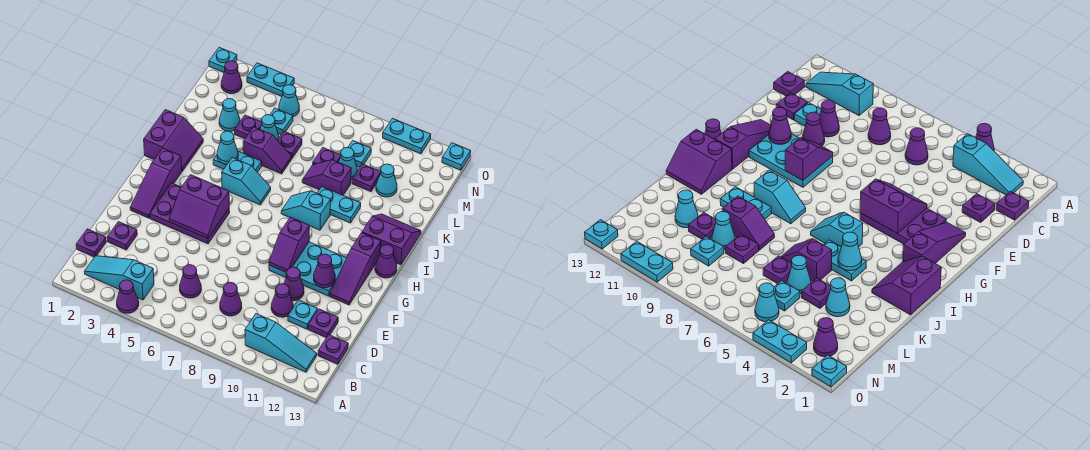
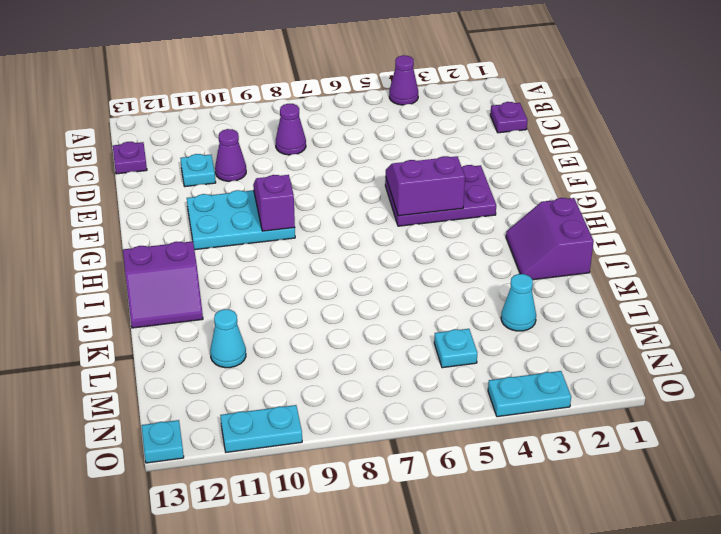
none -> cyan 1x3 slope [85,256,154,300]
none -> cyan 1x3 slope [245,314,317,372]
none -> purple 1x1 cone [180,265,201,298]
none -> purple 1x1 plate [107,222,137,250]

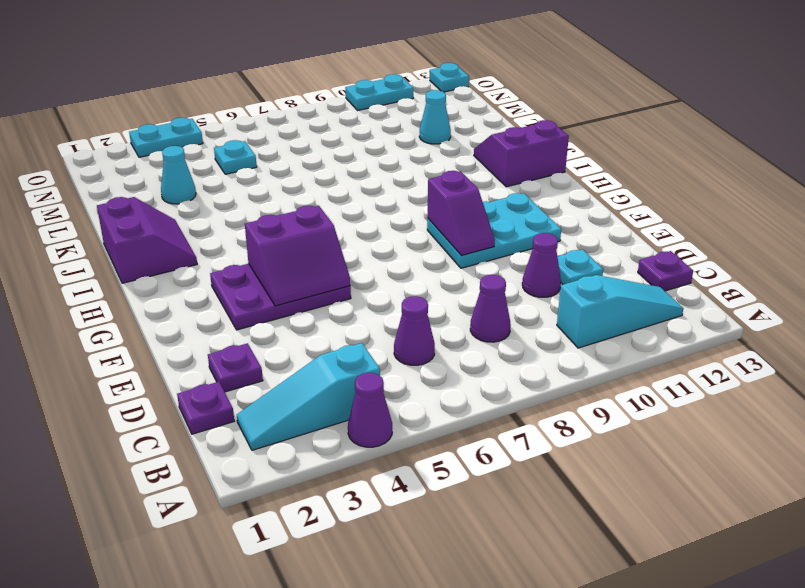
none -> purple 1x1 plate [308,309,338,338]
none -> purple 1x1 cone [284,267,304,301]
none -> purple 1x3 slope [130,148,182,218]
none -> purple 1x3 slope [330,233,381,305]

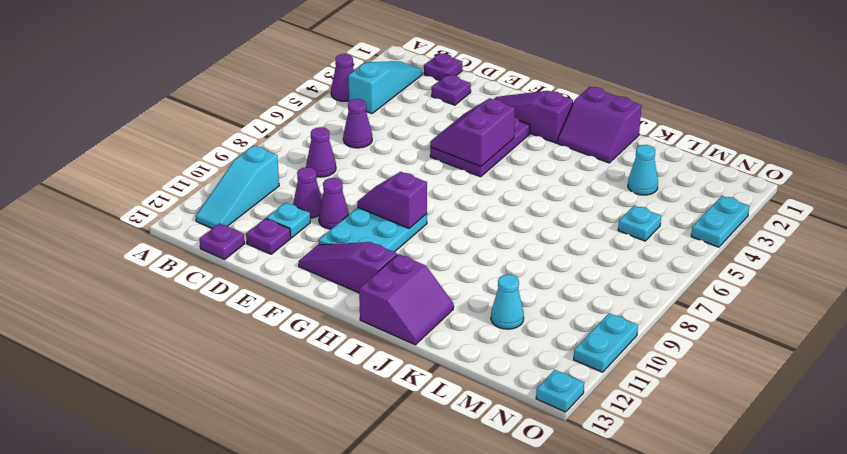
none -> purple 1x1 cone [375,245,397,278]
none -> cyan 1x2 slope [222,158,271,205]
none -> cyan 1x2 slope [281,191,331,230]
none -> cyan 1x2 plate [213,151,262,172]

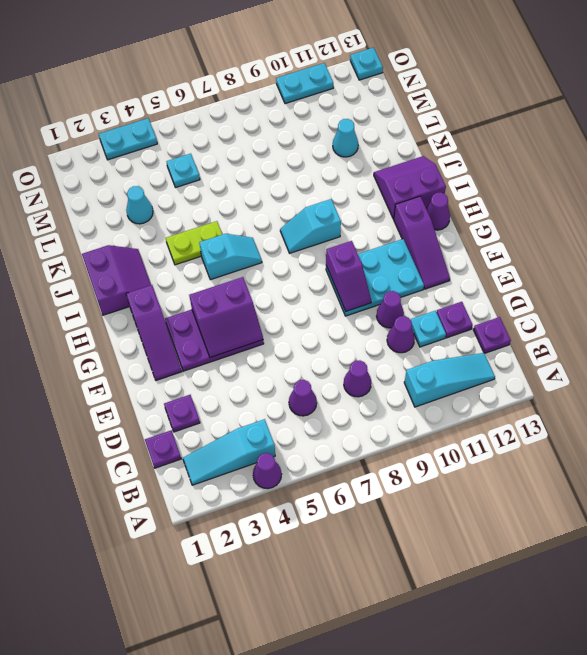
lime 1x2 plate [166,221,222,265] -> cyan 1x2 plate [213,151,262,172]
none -> cyan 1x2 plate [317,187,361,223]
none -> purple 1x2 slope [243,127,292,174]
none -> purple 1x2 slope [302,160,351,195]
none -> purple 1x1 plate [235,115,262,139]

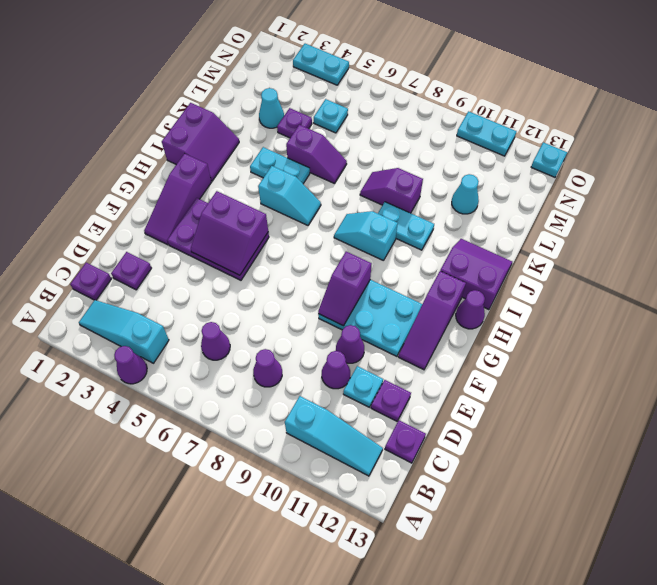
none -> cyan 1x1 cone [260,115,279,140]
none -> purple 1x1 plate [278,131,302,158]
none -> purple 1x1 plate [313,148,341,165]
none -> cyan 1x1 cone [339,148,357,180]

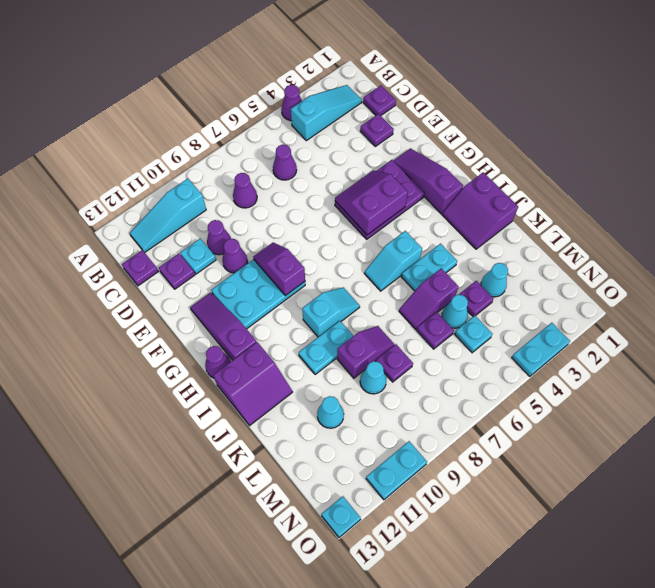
none -> purple 1x1 plate [352,164,381,192]
none -> cyan 1x1 plate [348,141,371,167]
none -> purple 1x1 cone [221,61,242,94]
none -> cyan 1x1 cone [279,85,299,117]

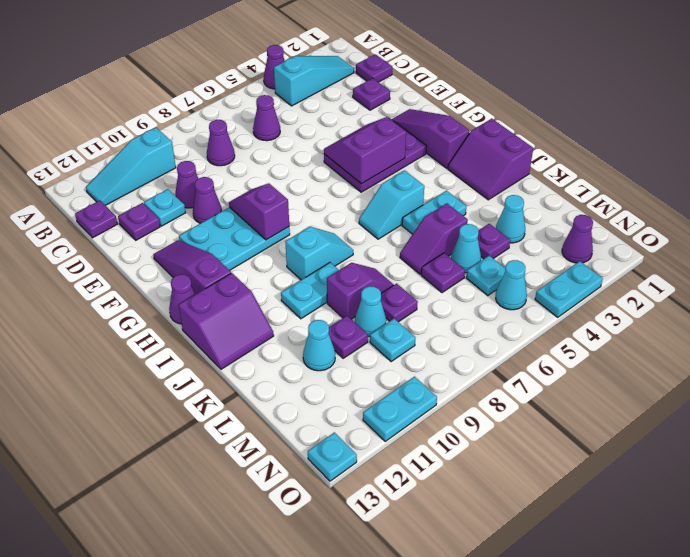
none -> cyan 1x1 plate [209,48,237,72]
none -> purple 1x1 cone [314,254,335,288]
none -> cyan 1x1 cone [217,131,238,164]

